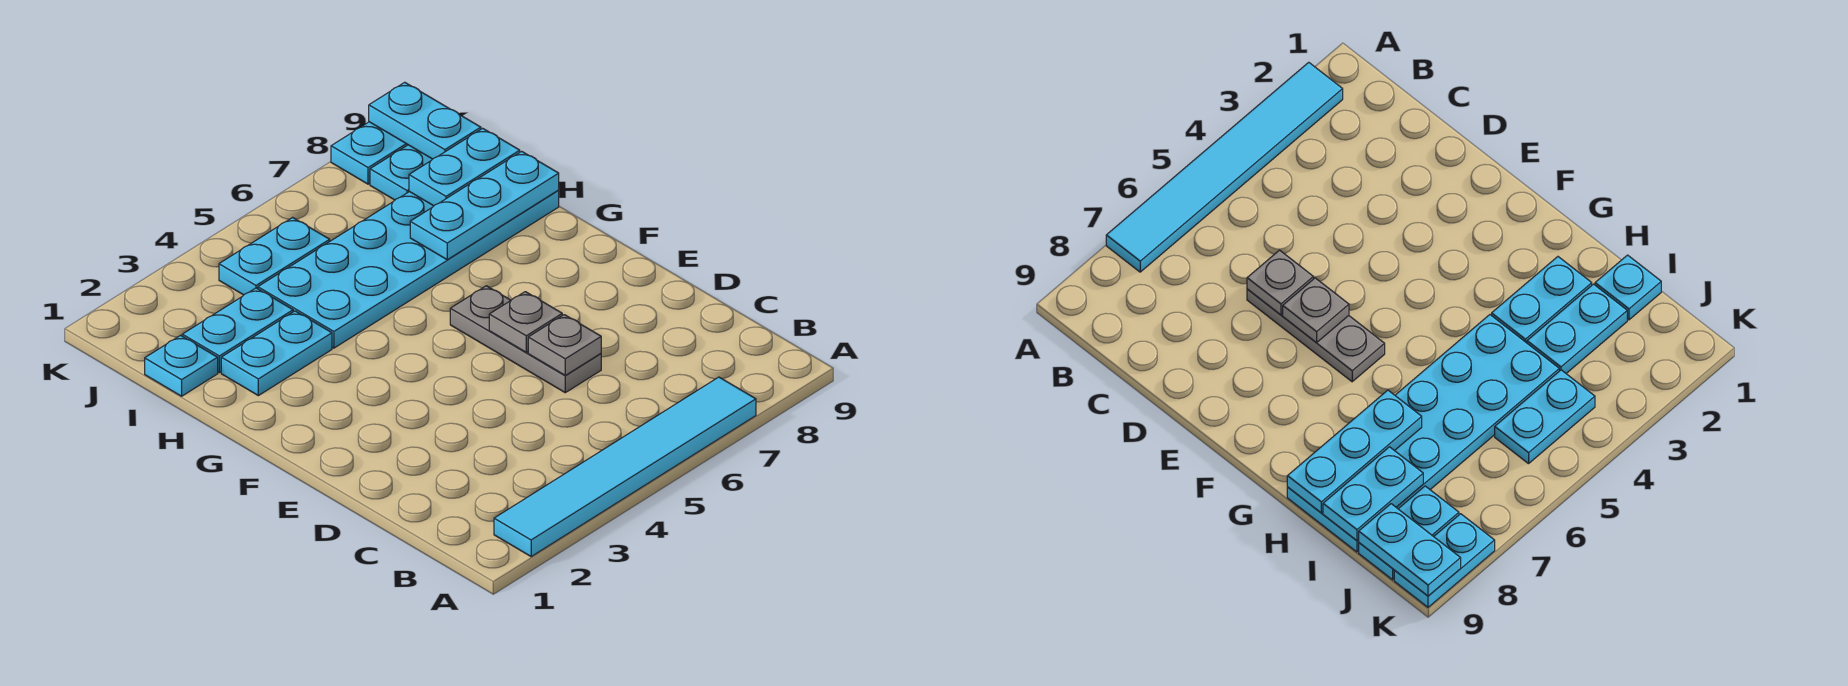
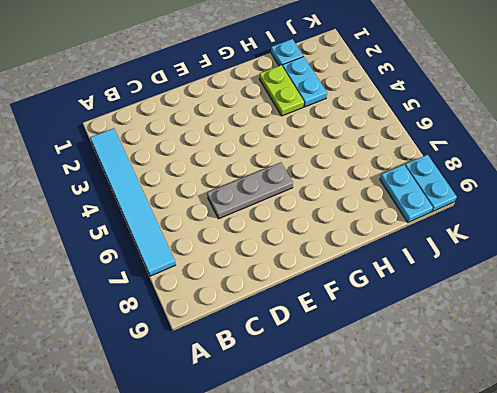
lime 1x2 plate [259,65,304,116] -> cyan 1x2 plate [221,311,332,396]
none -> cyan 2x6 plate [258,191,559,348]
none -> cyan 1x2 plate [219,217,330,295]
none -> grey 1x1 plate [528,315,601,375]

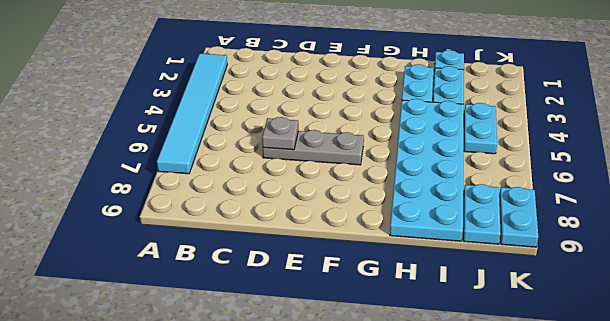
none -> grey 1x1 plate [489,292,562,352]
none -> cyan 1x3 plate [410,151,559,260]
none -> cyan 1x2 plate [409,128,520,206]

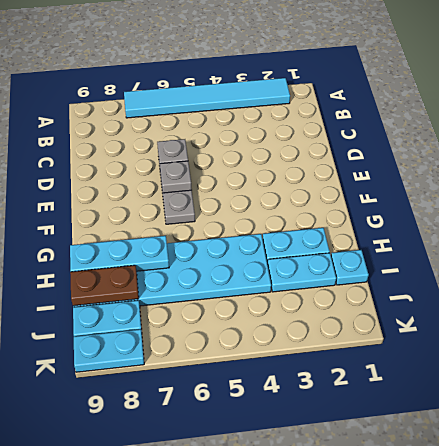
brown 1x2 plate [70,265,139,306] -> cyan 1x2 plate [409,128,520,206]
none -> cyan 1x2 plate [219,217,330,295]
none -> cyan 1x2 plate [369,82,481,159]

